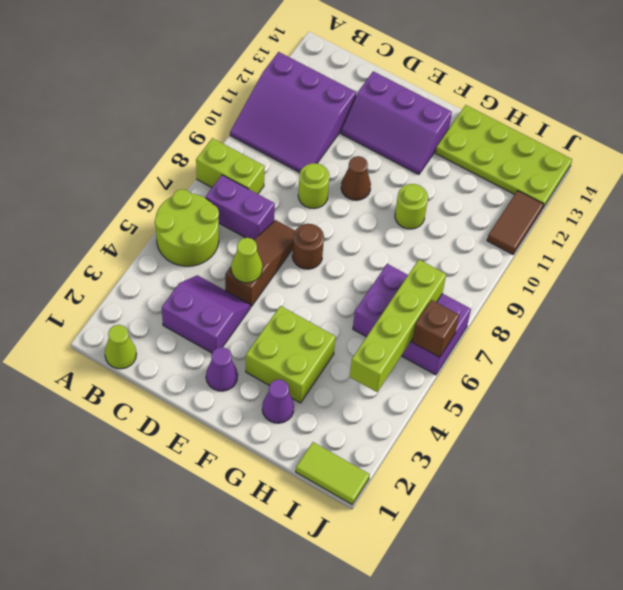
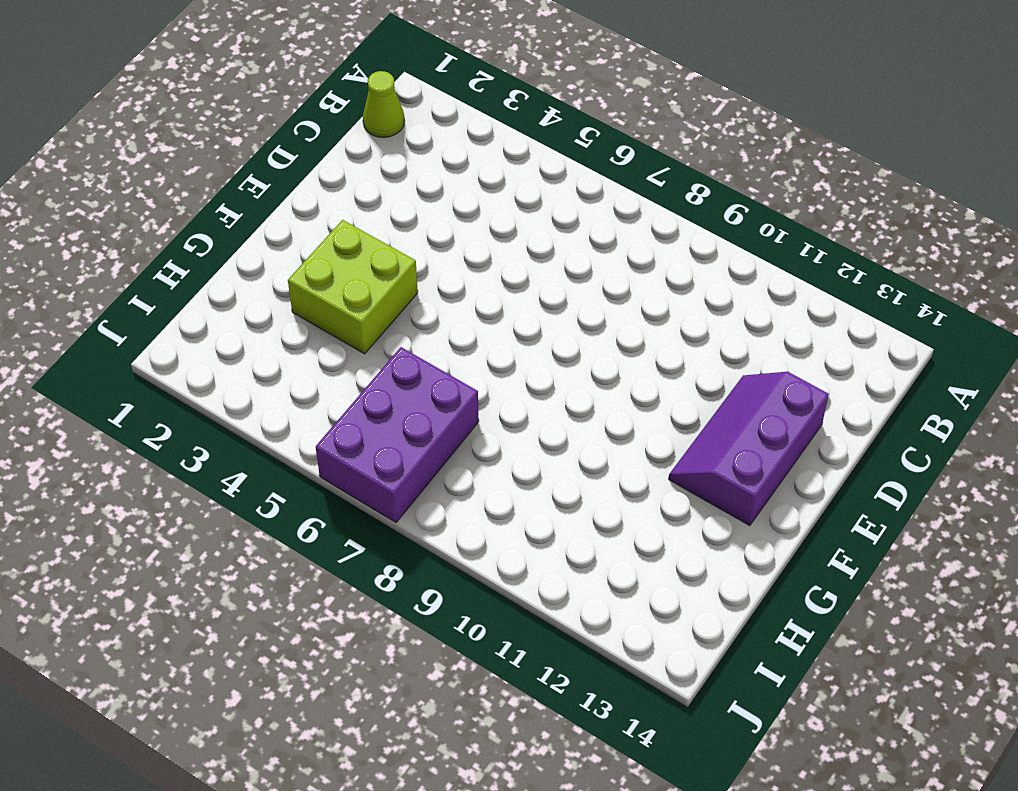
none -> lime 2x2 round brick [155,189,219,266]
none -> lime 1x2 brick [196,138,265,194]
none -> purple 3x3 slope [230,52,356,172]

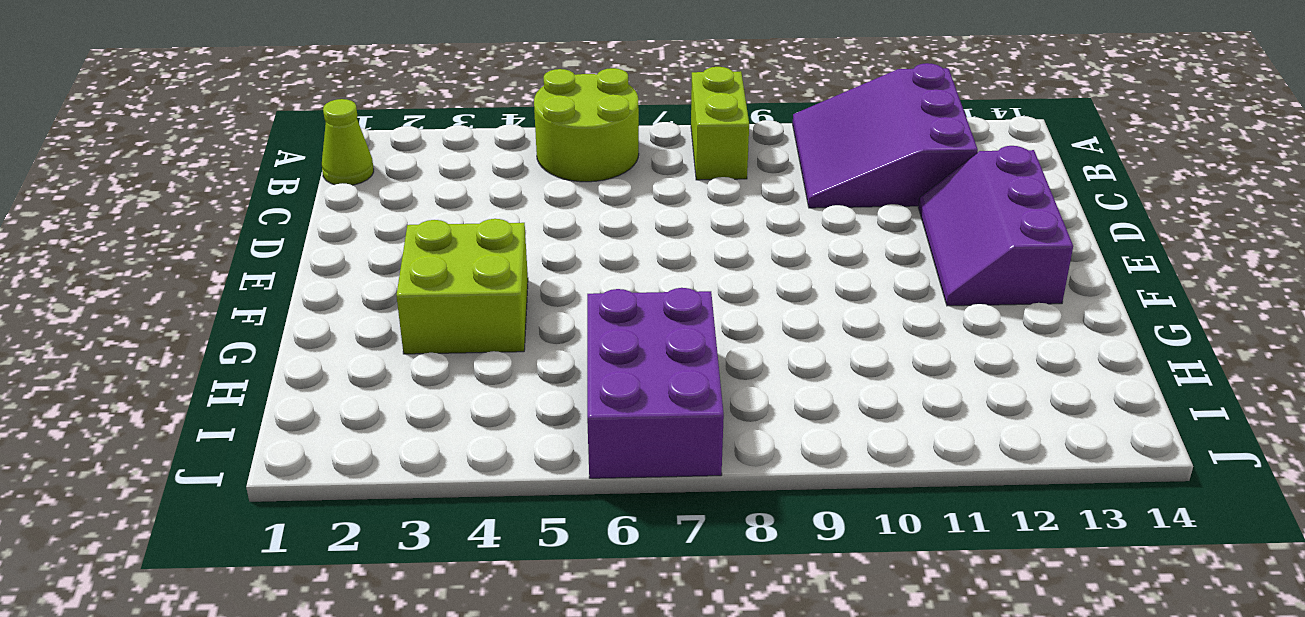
none -> purple 1x2 brick [206,175,275,240]
none -> purple 2x2 slope [162,275,251,353]
none -> brown 1x3 slope [225,220,295,306]

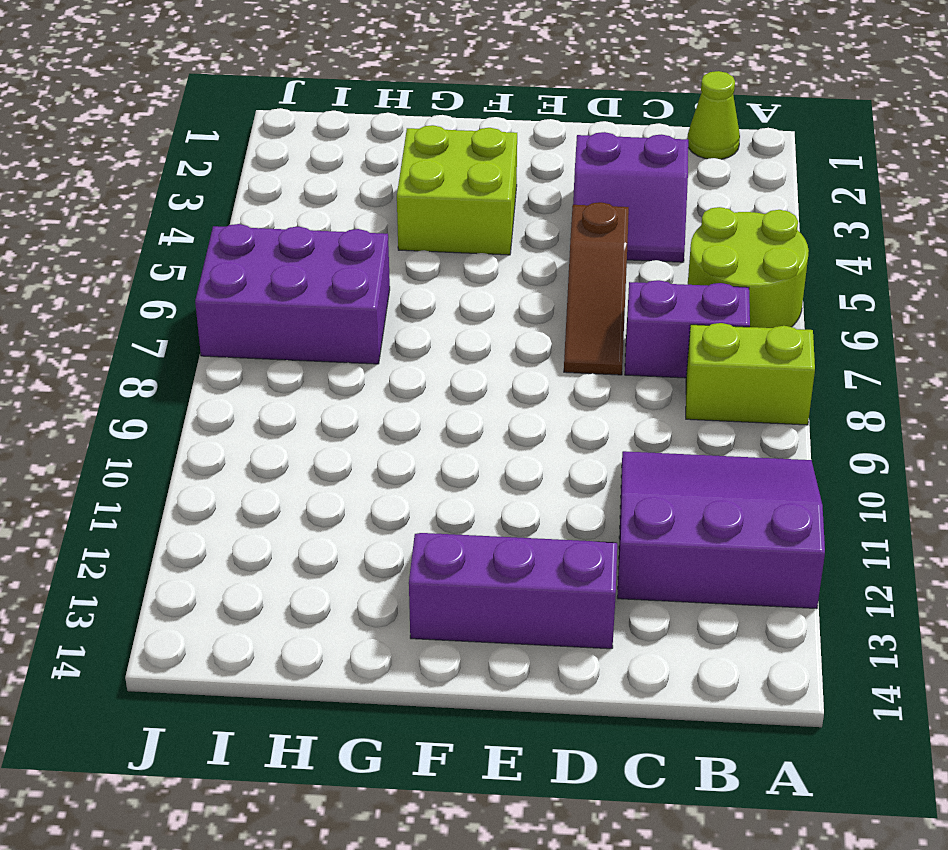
none -> lime 1x1 round brick [298,163,330,209]
none -> purple 1x1 cone [206,347,238,391]
none -> brown 1x1 round brick [292,224,324,269]

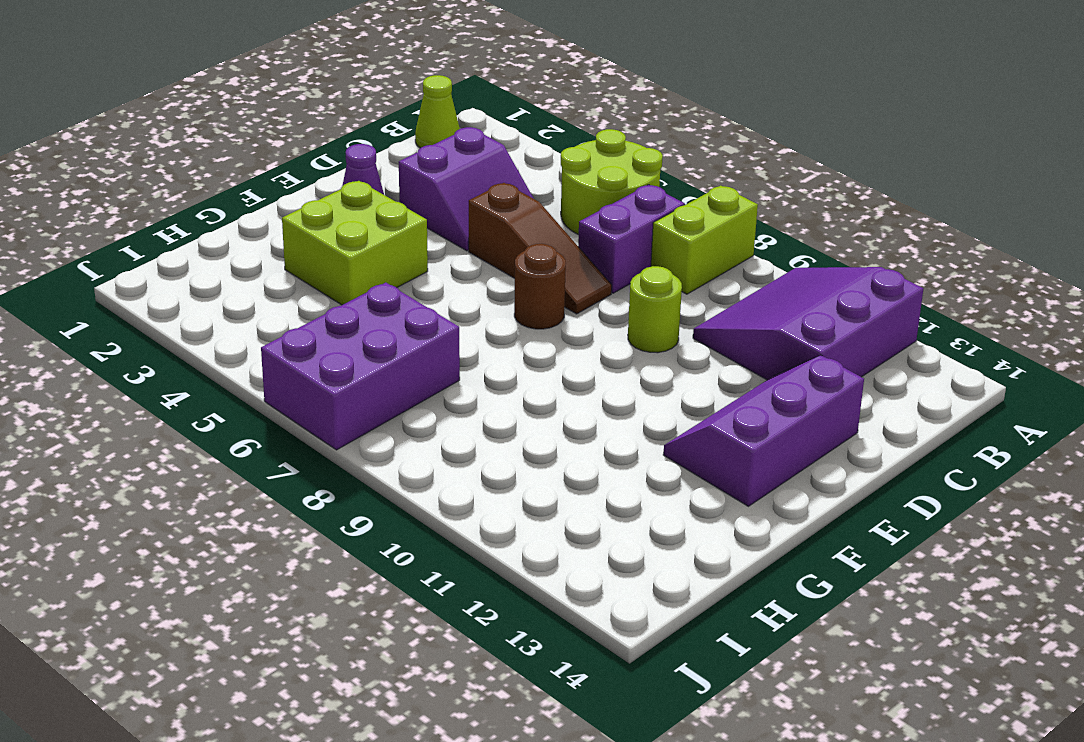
none -> brown 1x1 cone [341,156,371,200]
none -> purple 1x1 cone [262,380,294,423]
none -> lime 1x1 round brick [395,184,428,229]

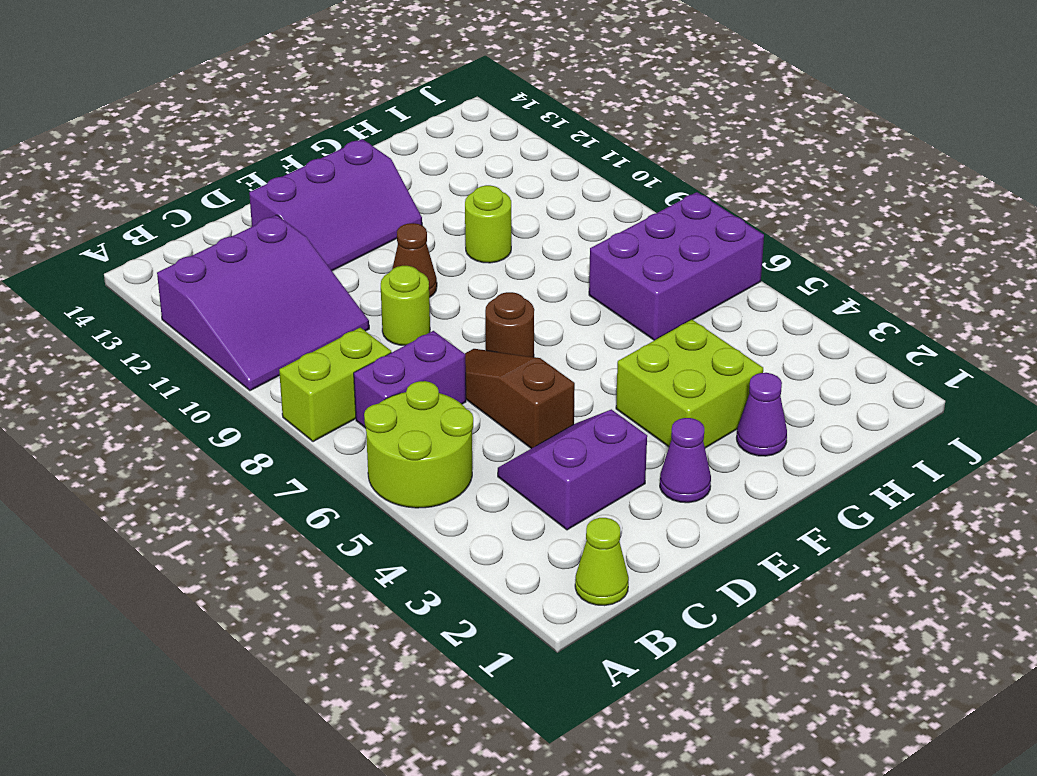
none -> lime 2x4 plate [436,105,572,209]
none -> lime 1x2 tile [296,442,370,505]
none -> brown 1x2 tile [487,190,543,254]

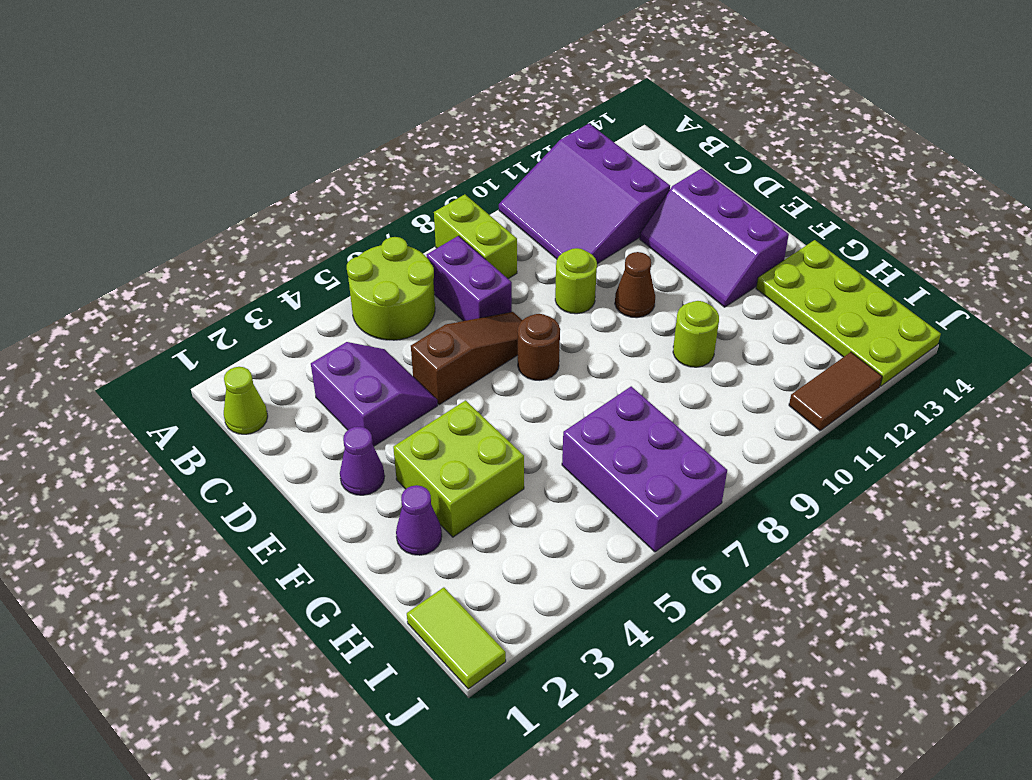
none -> lime 1x1 cone [231,238,262,283]
none -> lime 1x4 brick [350,260,446,392]
none -> brown 1x1 brick [412,300,459,357]

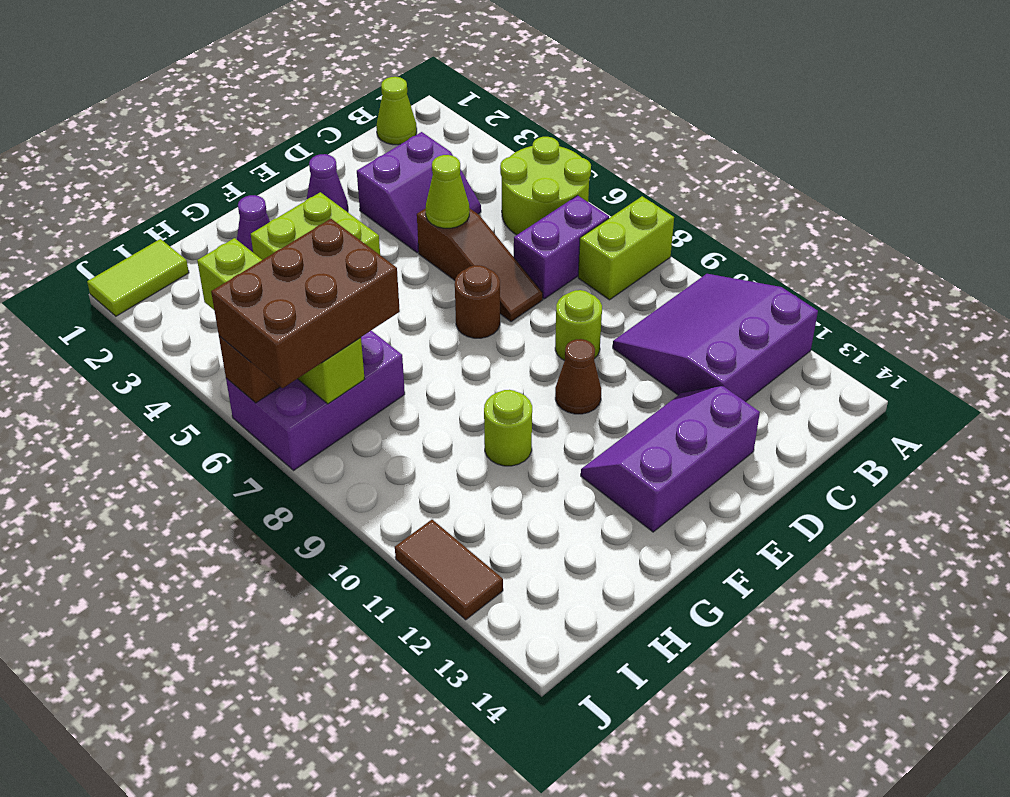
brown 2x3 brick [211,219,400,388] -> none
none -> lime 2x4 plate [436,105,572,209]

